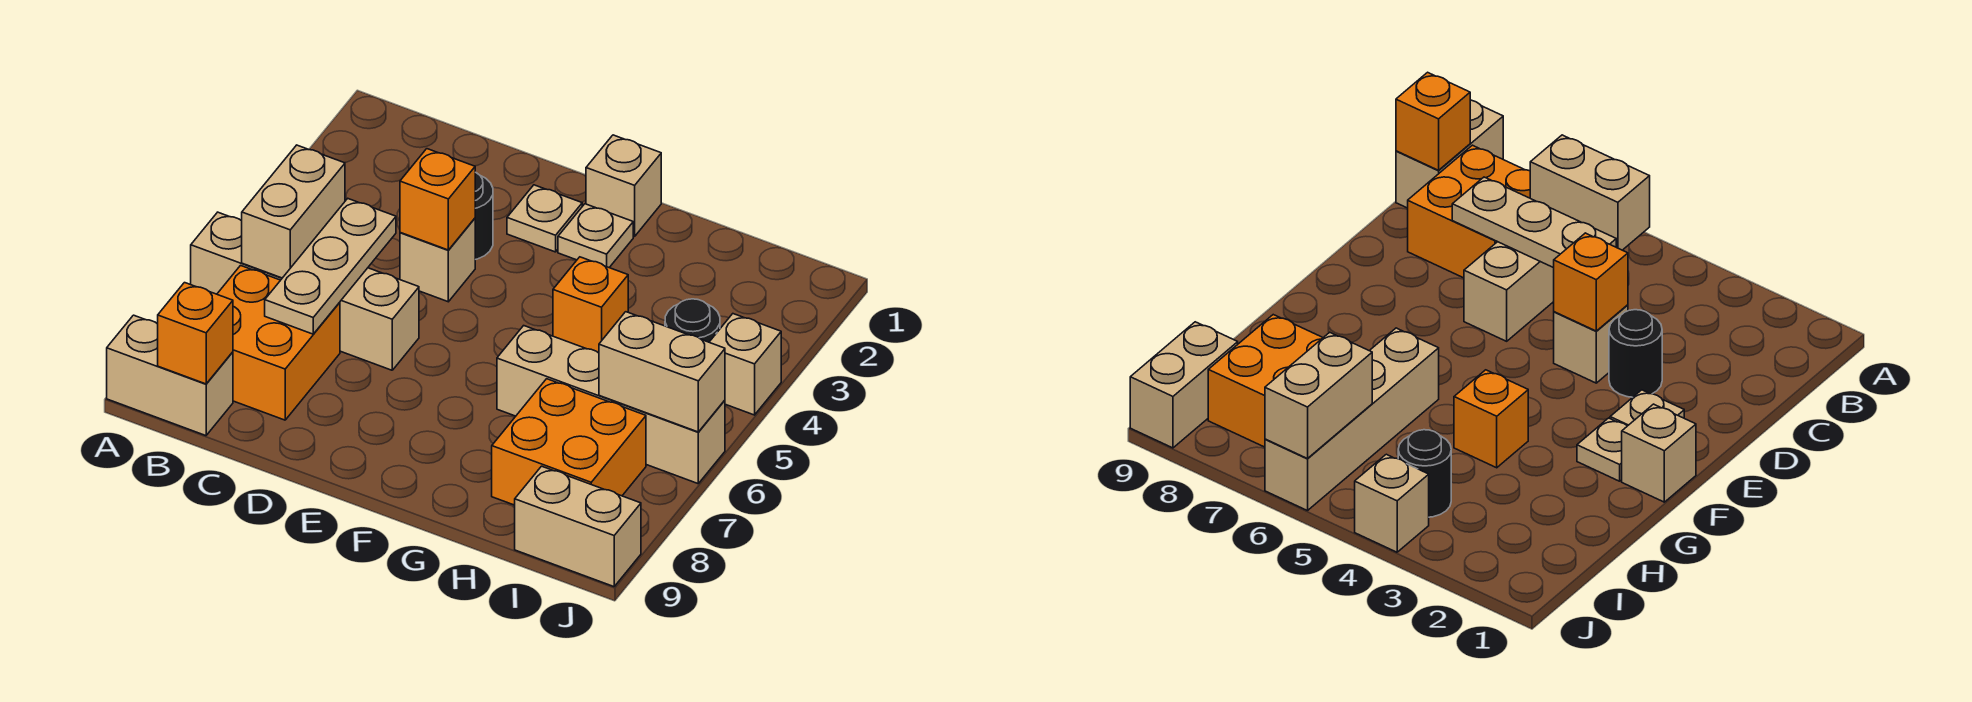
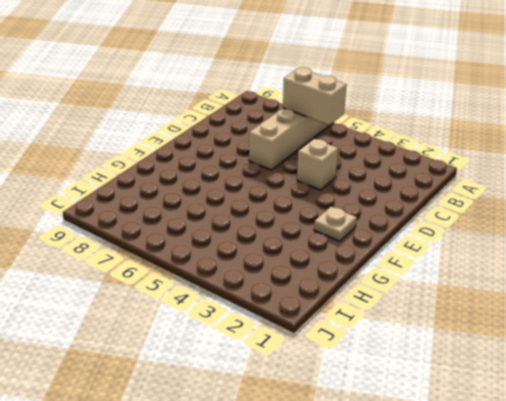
none -> tan 1x2 brick [107,315,233,436]
none -> orange 2x2 brick [217,265,340,420]
none -> black 1x1 round brick [475,172,493,260]

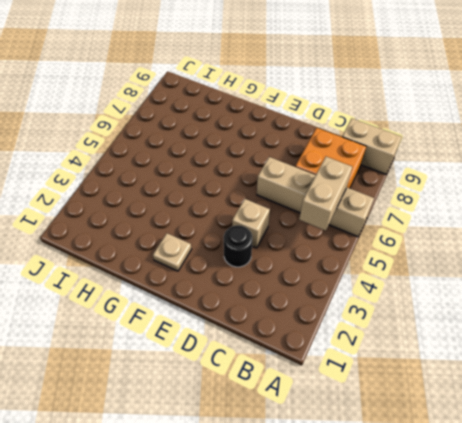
none -> tan 1x1 plate [507,185,582,252]
none -> tan 1x1 brick [586,135,661,236]
none -> orange 1x1 brick [553,257,628,353]

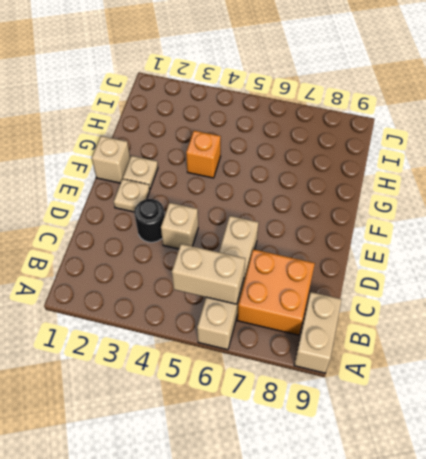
none -> tan 1x4 brick [497,326,725,484]
none -> orange 2x2 brick [492,379,646,505]
none -> black 1x1 round brick [665,299,720,342]

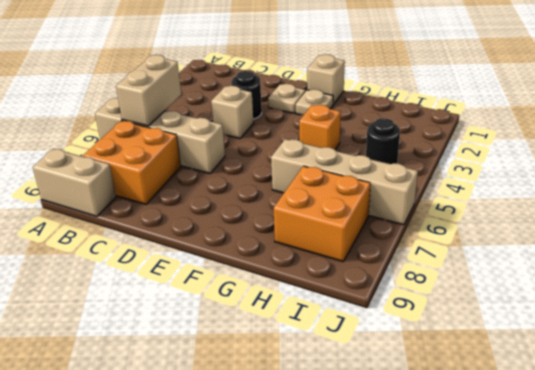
none -> tan 1x2 brick [515,466,641,587]
none -> tan 1x1 brick [709,314,781,415]
none -> orange 1x1 brick [158,283,233,384]

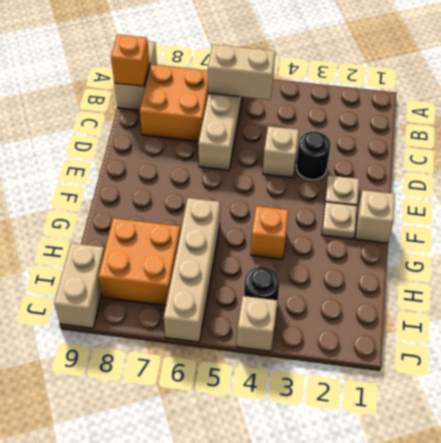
none -> tan 1x3 plate [265,199,396,334]
none -> orange 1x1 brick [400,149,475,250]
none -> tan 1x2 brick [599,312,725,432]

